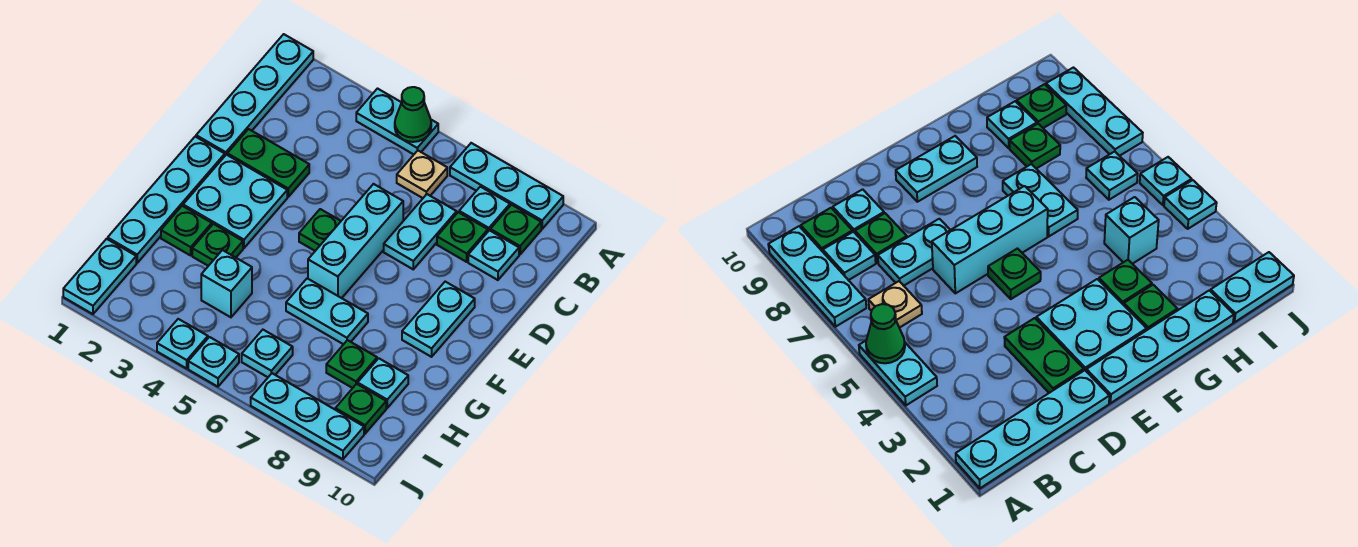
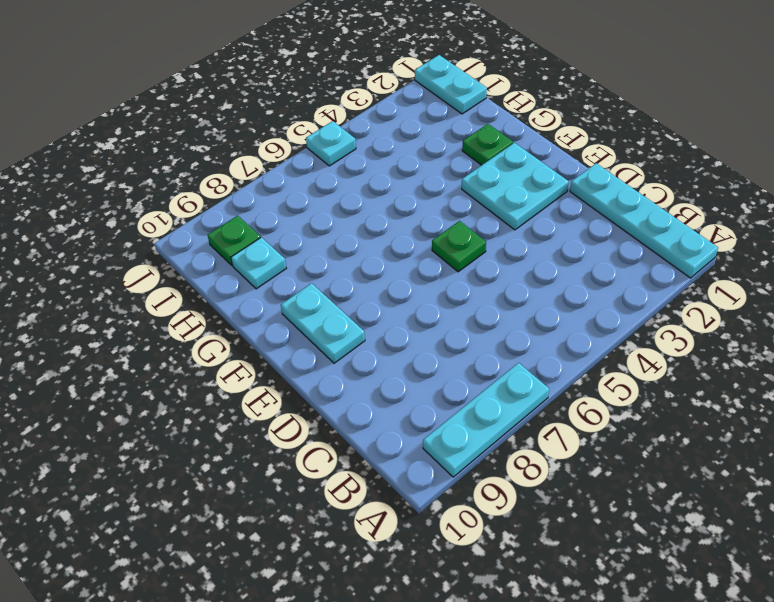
none -> cyan 1x2 plate [356,89,438,154]
none -> tan 1x1 plate [397,150,447,198]
none -> cyan 1x1 plate [459,187,510,231]

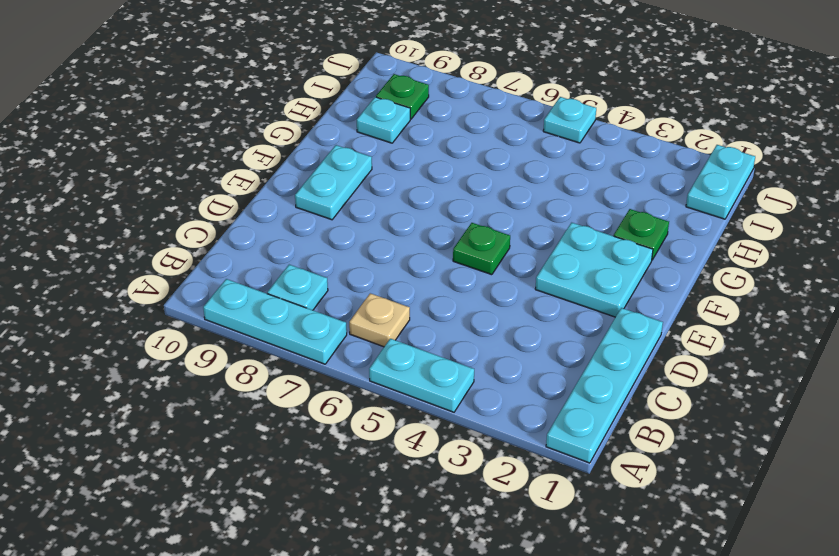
none -> green 1x1 plate [490,205,541,254]
none -> cyan 1x2 plate [384,194,457,269]
none -> green 1x1 plate [437,212,488,262]

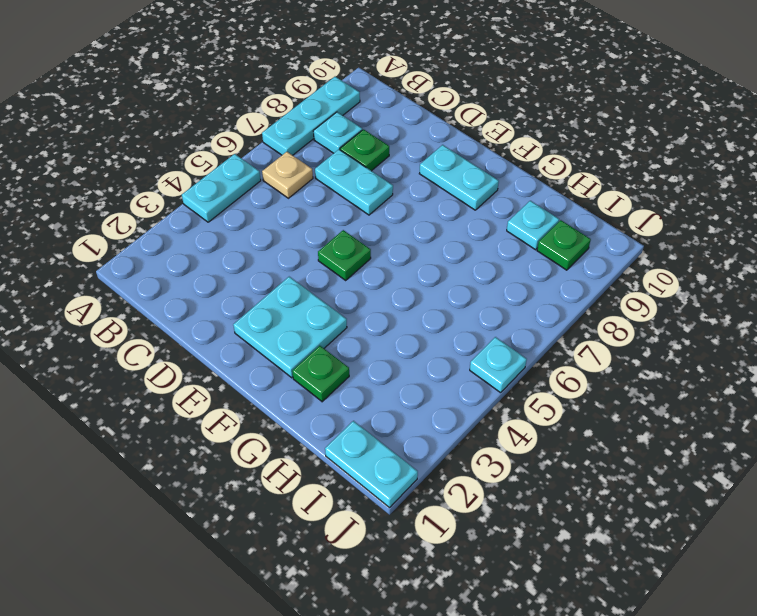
none -> cyan 1x4 plate [196,34,313,155]
none -> green 1x1 plate [490,205,541,254]
none -> cyan 1x1 plate [468,230,519,280]

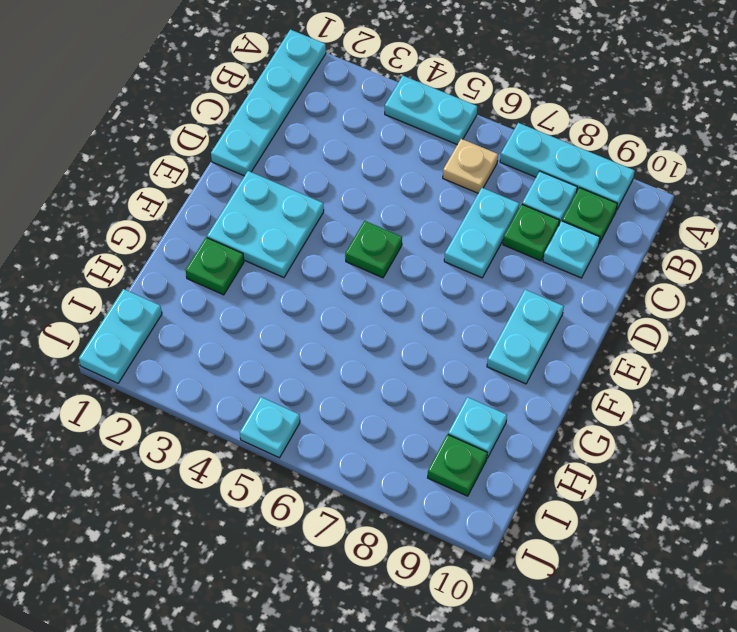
none -> green 1x2 plate [227,129,309,197]
none -> cyan 1x3 brick [308,184,403,298]
none -> cyan 1x4 plate [108,137,225,263]

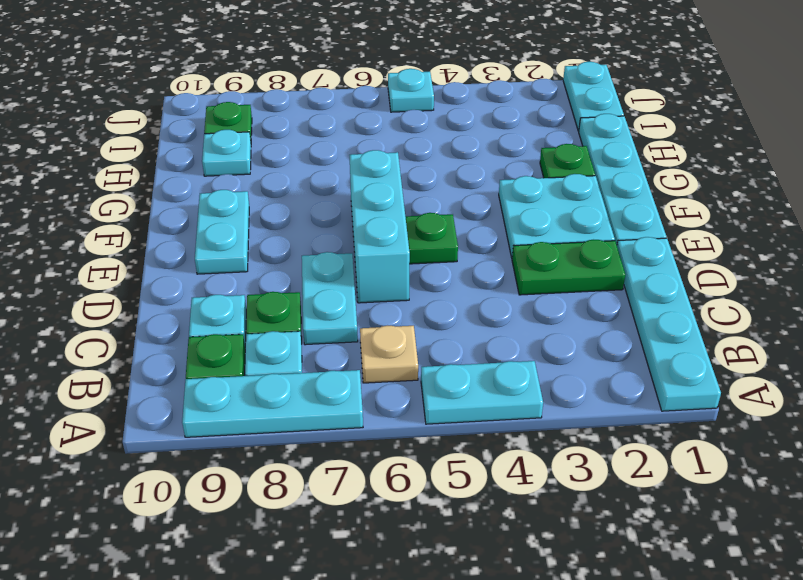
none -> green 1x1 plate [192,224,243,266]
none -> cyan 1x2 plate [286,278,368,344]
none -> cyan 1x1 brick [201,250,252,317]

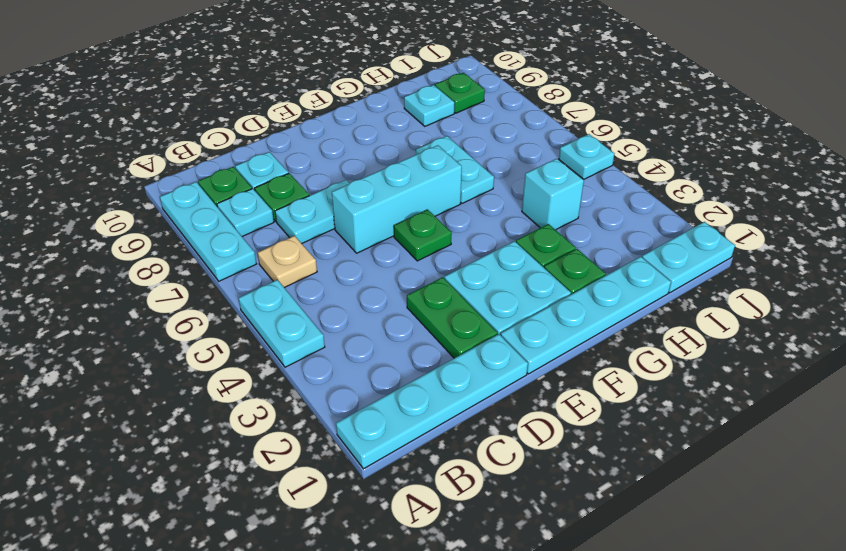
none -> cyan 1x2 plate [402,282,475,357]
none -> green 1x1 plate [326,340,377,388]
none -> cyan 1x1 plate [242,330,293,377]

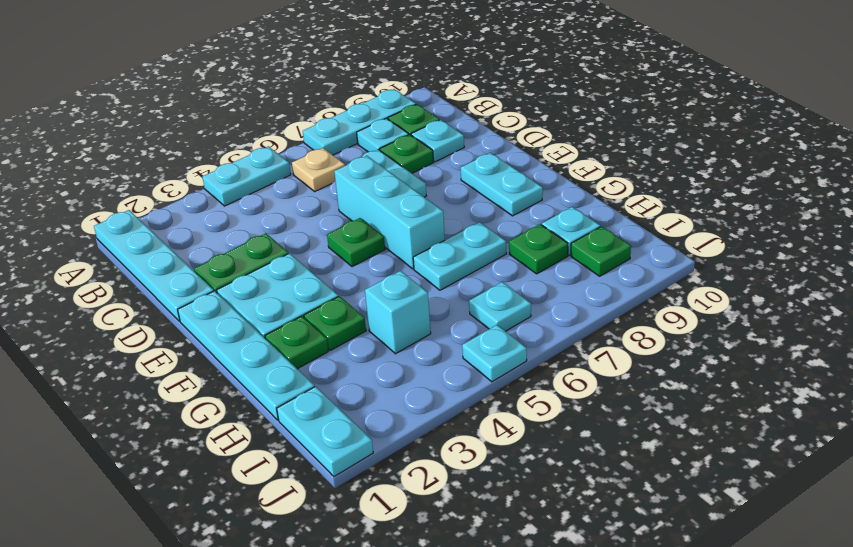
none -> cyan 1x1 plate [157,319,208,368]
none -> cyan 1x3 plate [251,373,364,459]
none -> green 1x1 cone [395,87,431,142]

